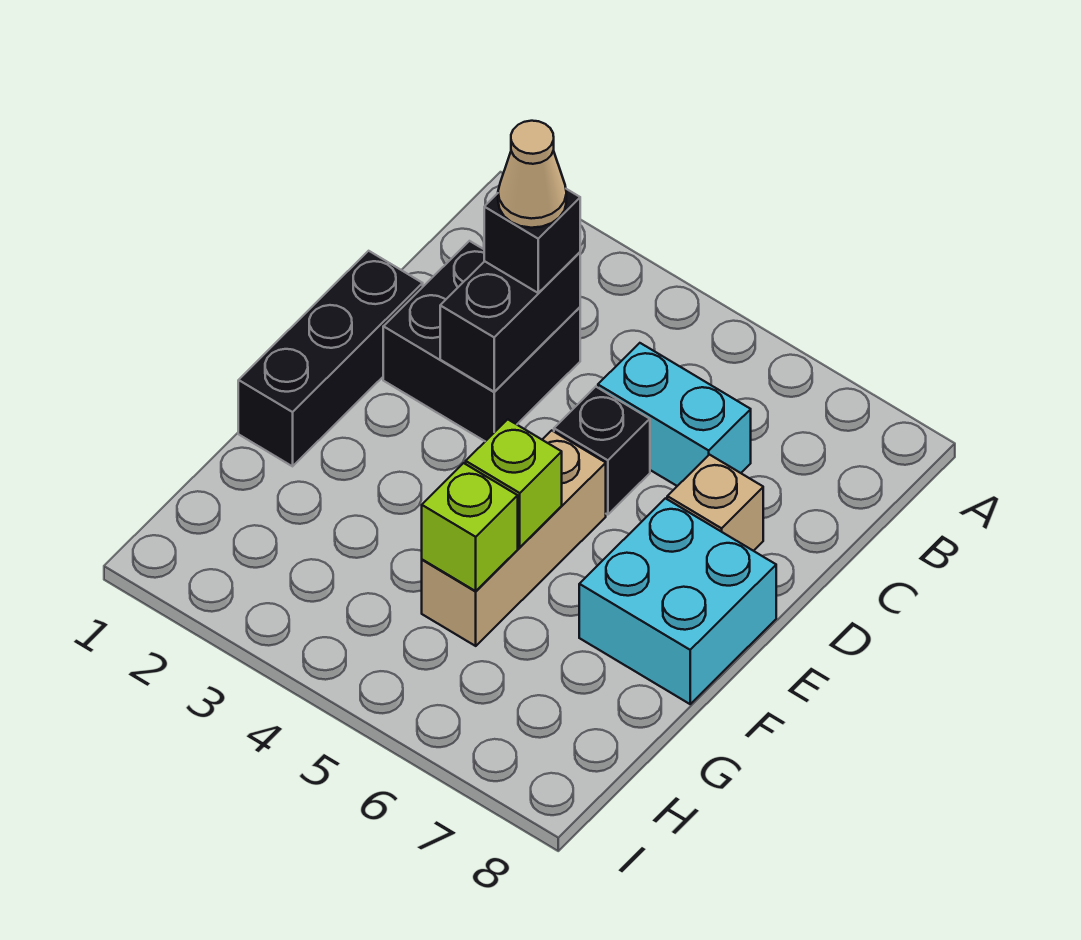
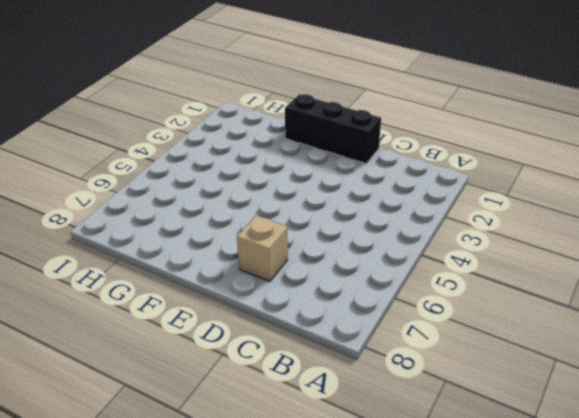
none -> black 2x2 brick [383,241,580,441]
none -> cyan 1x2 brick [598,343,751,486]
none -> black 1x1 brick [554,387,650,515]

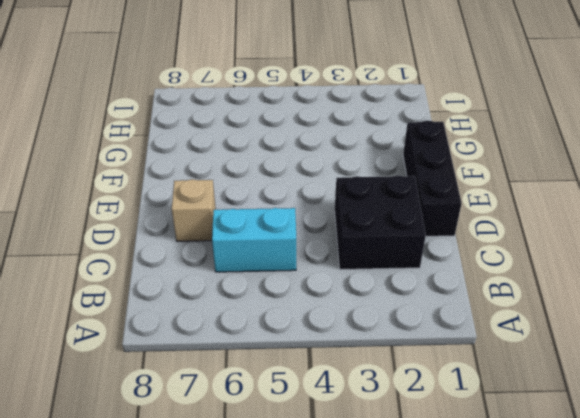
none -> black 1x1 brick [554,387,650,515]
none -> tan 1x3 brick [422,431,606,646]
none -> cyan 2x2 brick [579,498,776,704]

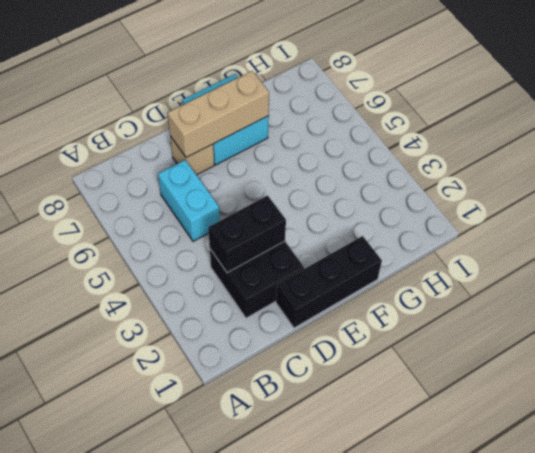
tan 1x3 brick [168,71,269,158] -> tan 1x3 brick moved to [422,431,606,646]
none -> black 1x1 brick [554,387,650,515]
none -> lime 1x1 brick [466,419,562,547]
none -> lime 1x1 brick [422,463,518,591]

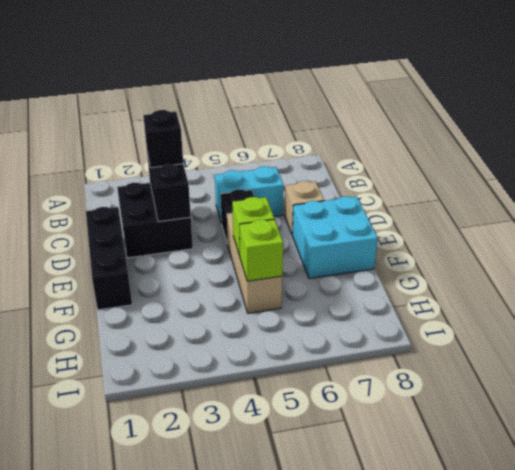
none -> tan 1x1 cone [498,121,566,228]

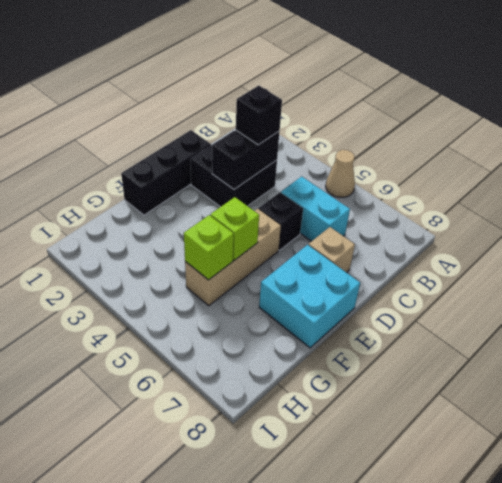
tan 1x1 cone [326,150,355,197] -> tan 1x1 cone moved to [498,121,566,228]

